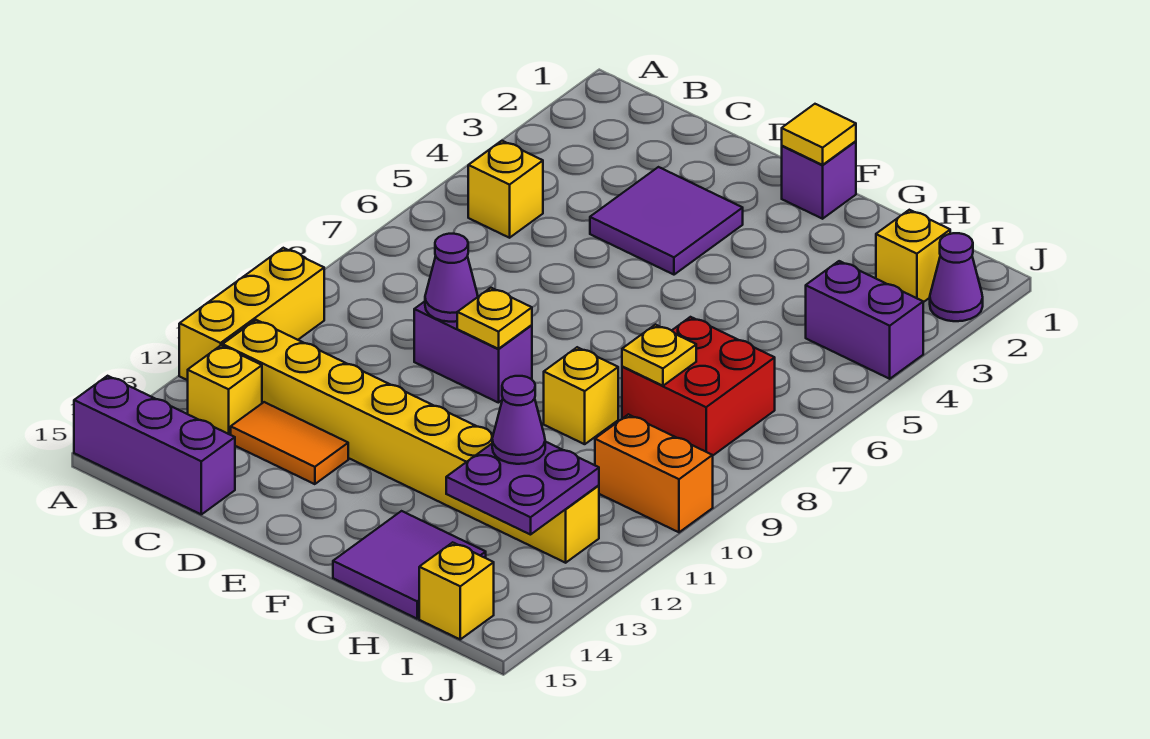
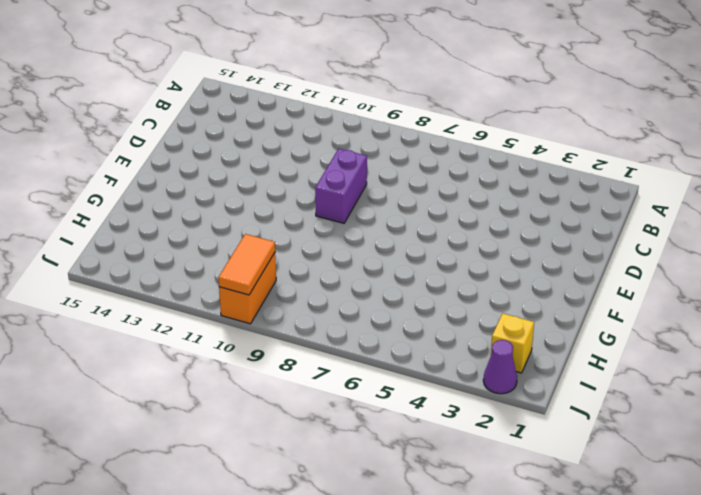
orange 1x2 tile [218,234,275,295] -> orange 1x2 tile moved to [231,402,348,484]
none -> yellow 1x3 brick [179,248,324,380]
none -> purple 1x3 brick [74,376,235,514]
none -> yellow 1x1 brick [468,141,543,238]

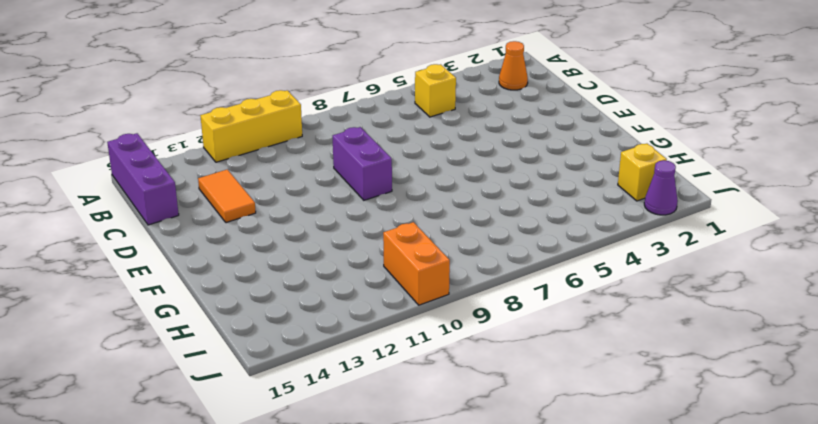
orange 1x1 cone [499,41,528,90] -> none
none -> yellow 1x8 brick [223,320,599,563]
none -> yellow 1x1 brick [188,346,262,435]
none -> purple 2x2 tile [590,167,743,275]

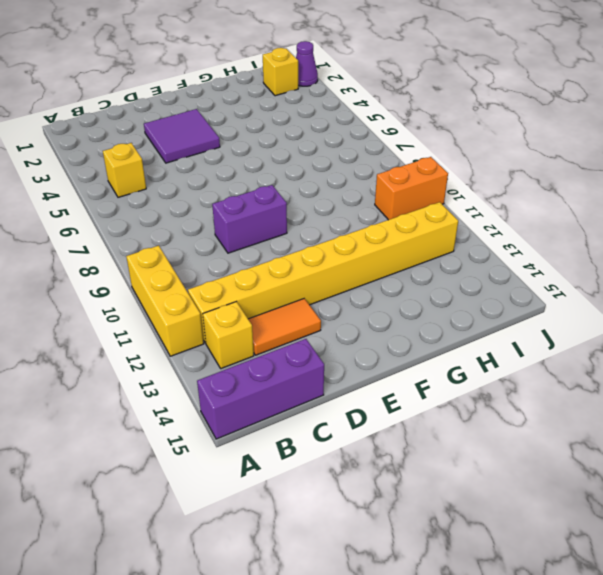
none -> purple 1x1 brick [782,141,856,219]
none -> yellow 1x1 brick [544,347,618,444]
none -> purple 2x2 tile [333,511,486,619]

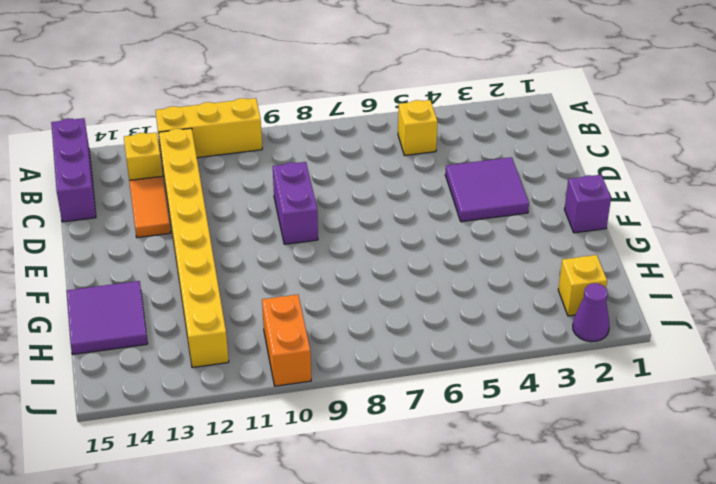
none -> yellow 1x1 brick [544,347,618,444]
none -> red 2x2 brick [622,317,775,455]
none -> purple 1x2 brick [806,261,923,379]

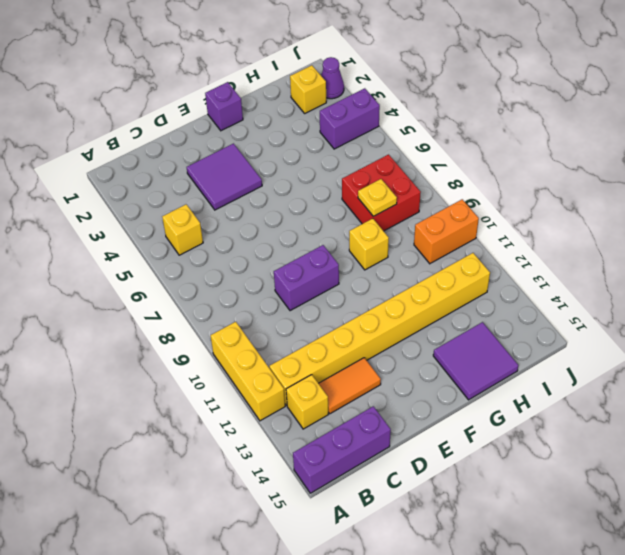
none -> yellow 1x1 brick [419,542,494,639]
none -> purple 1x1 cone [425,234,478,322]
none -> yellow 1x1 plate [457,288,532,349]

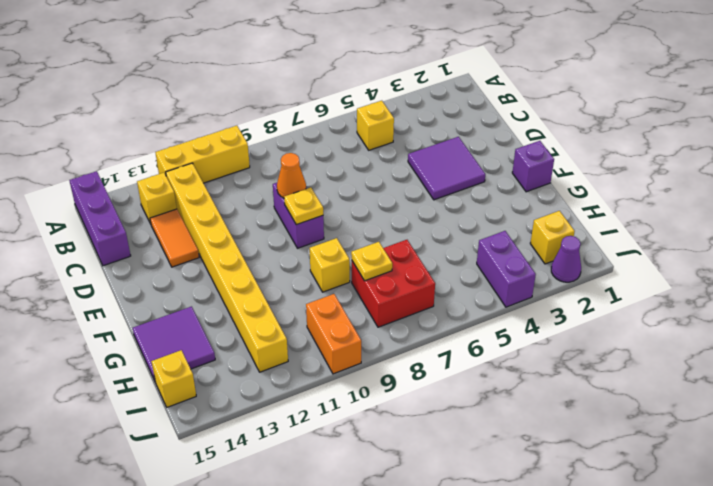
orange 1x1 cone [277,153,306,198] -> purple 1x1 cone [425,234,478,322]
none -> yellow 1x1 tile [782,104,856,165]
none -> purple 2x2 plate [446,442,599,535]
none -> purple 1x1 cone [492,376,545,464]

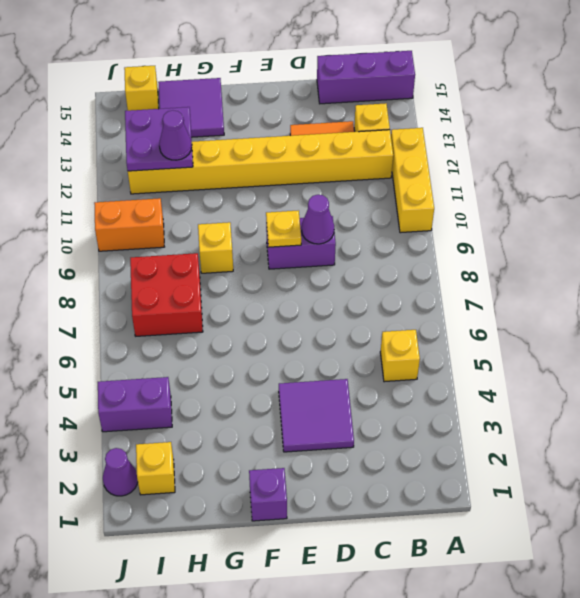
none -> yellow 1x1 tile [782,104,856,165]
none -> yellow 1x1 plate [622,325,696,386]

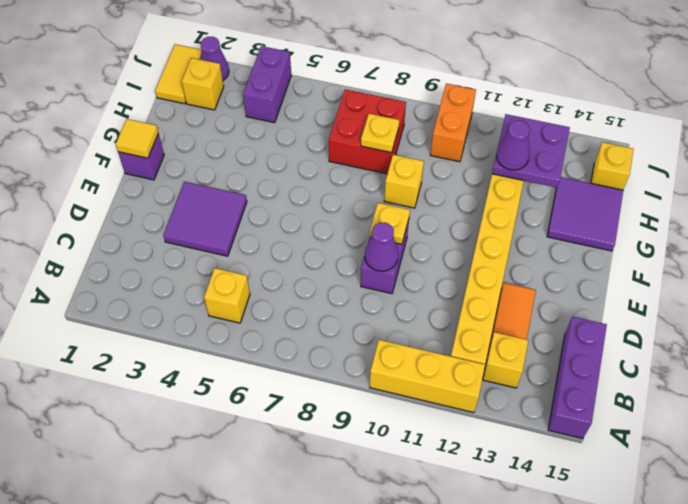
yellow 1x2 tile [155,44,202,104] -> none

